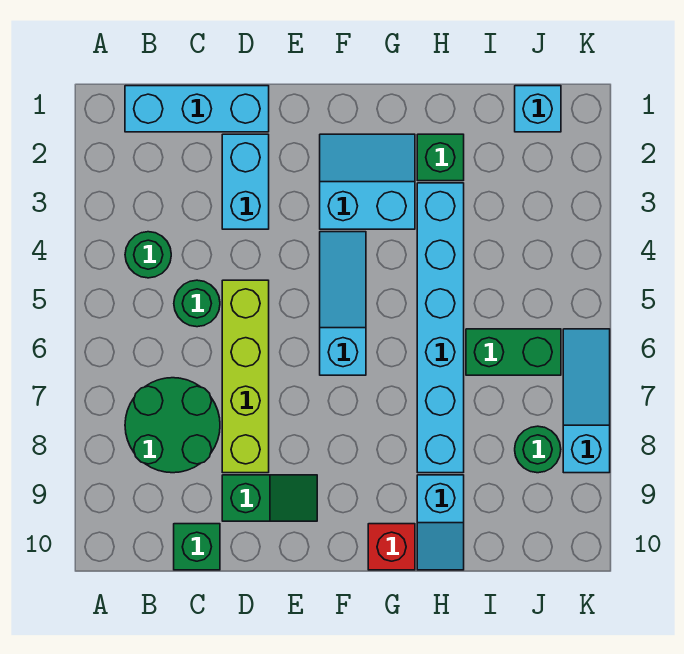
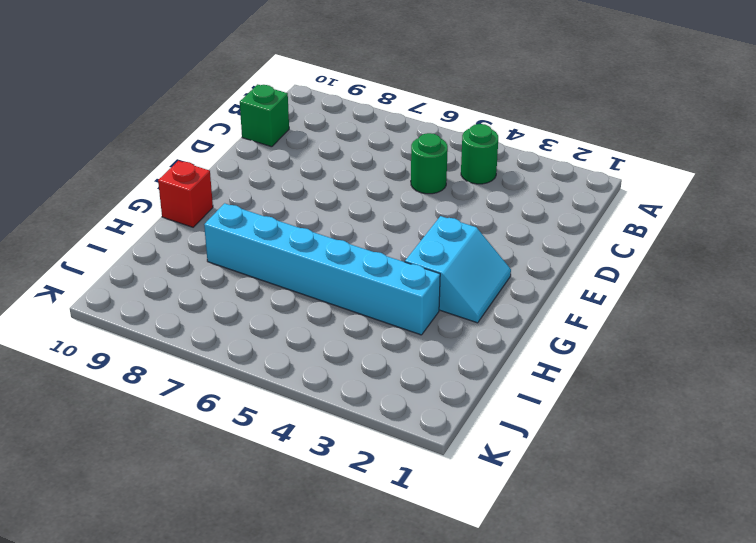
none -> cyan 1x3 brick [125,86,269,132]
none -> green 2x2 round brick [125,378,220,473]
none -> cyan 1x2 brick [222,134,269,229]

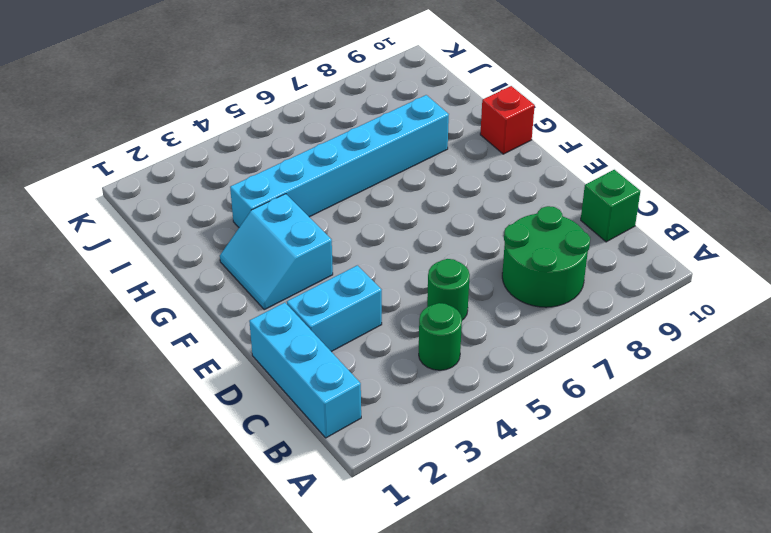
none -> lime 1x4 brick [222,280,269,473]
none -> green 1x2 slope [222,475,317,521]
none -> cyan 1x3 slope [320,232,366,375]

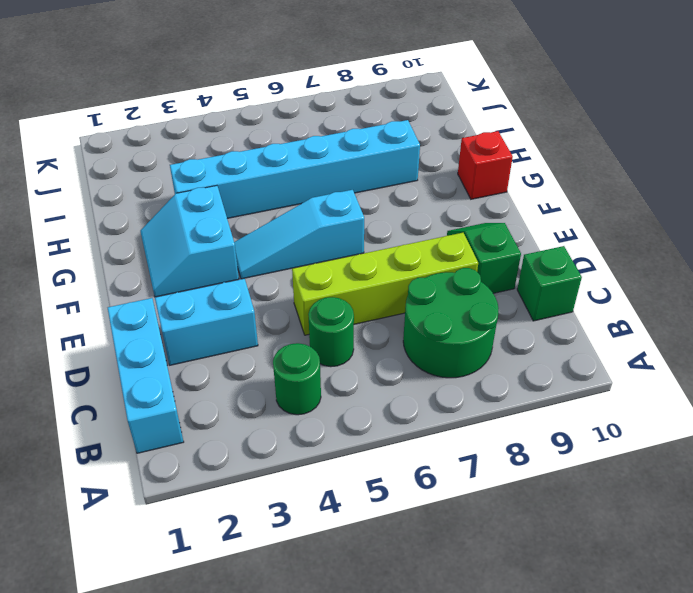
none -> green 1x1 brick [417,134,464,181]
none -> cyan 1x2 slope [417,475,464,570]
none -> green 1x2 brick [466,329,561,375]

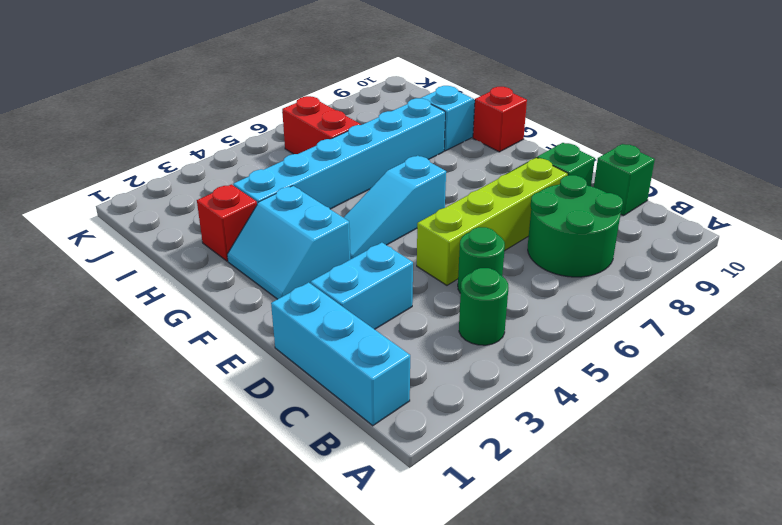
red 1x1 brick [197,184,257,261] -> green 1x1 brick [417,134,464,181]
red 1x2 brick [282,96,361,154] -> green 1x2 brick [466,329,561,375]
none -> cyan 1x1 brick [515,86,561,132]
none -> green 1x1 round brick [515,426,561,473]
none -> cyan 1x3 slope [563,329,610,473]

